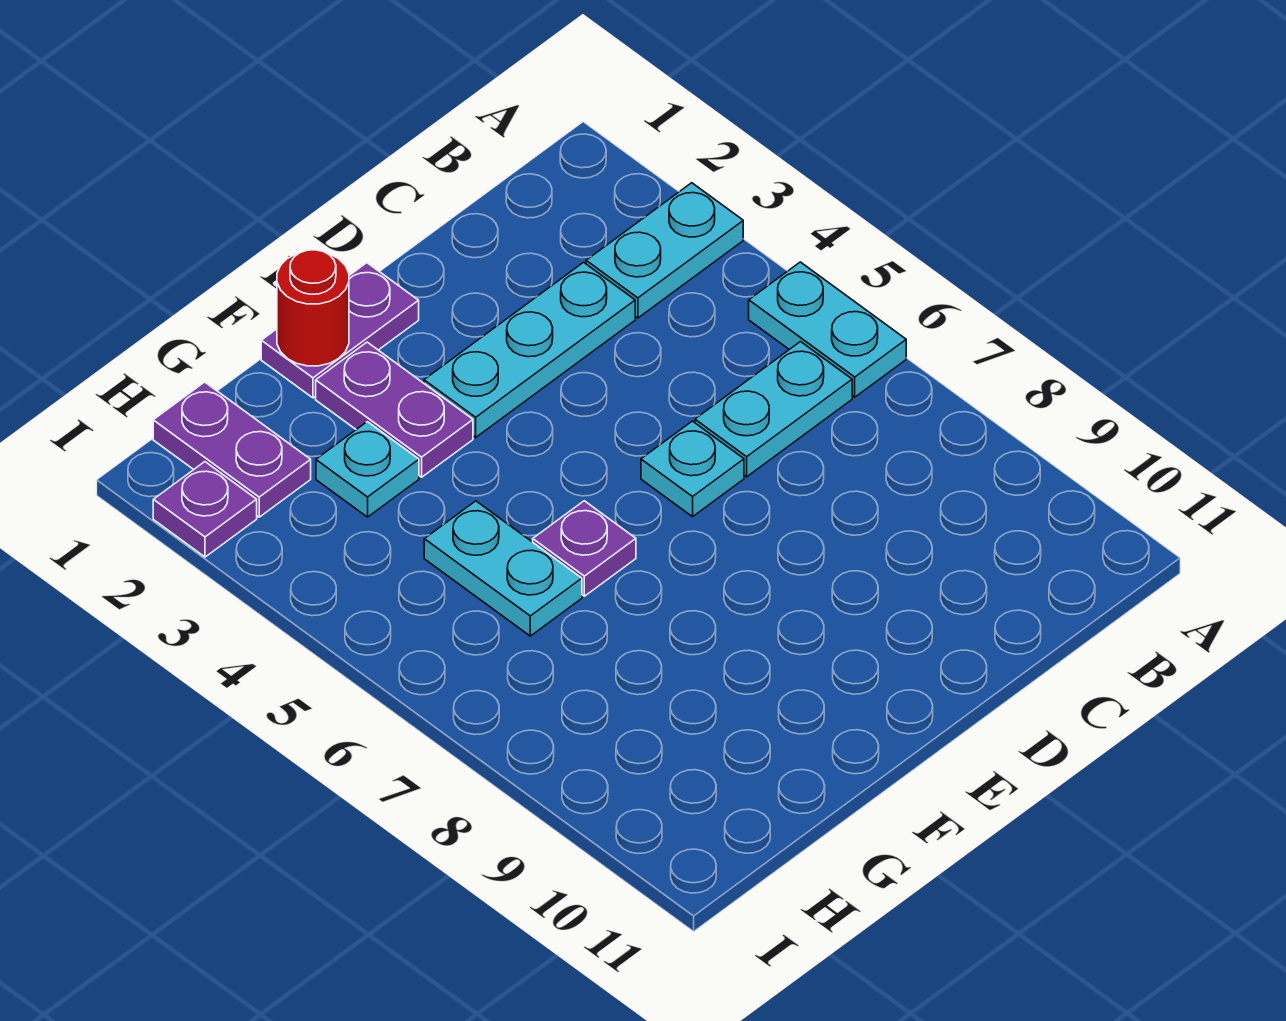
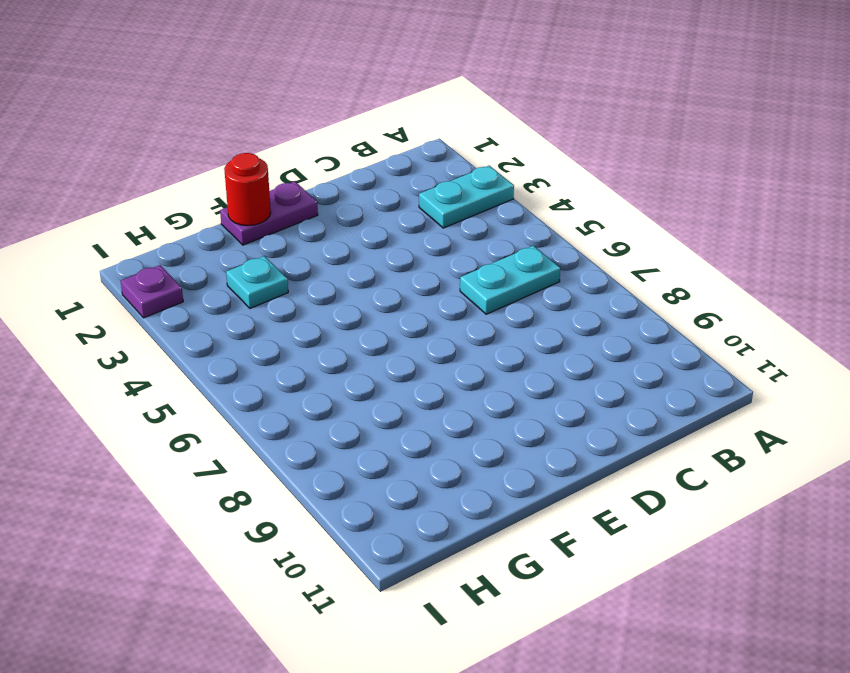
none -> cyan 1x2 plate [749,262,906,397]
none -> cyan 1x3 plate [424,262,635,437]
none -> cyan 1x1 plate [641,421,744,517]

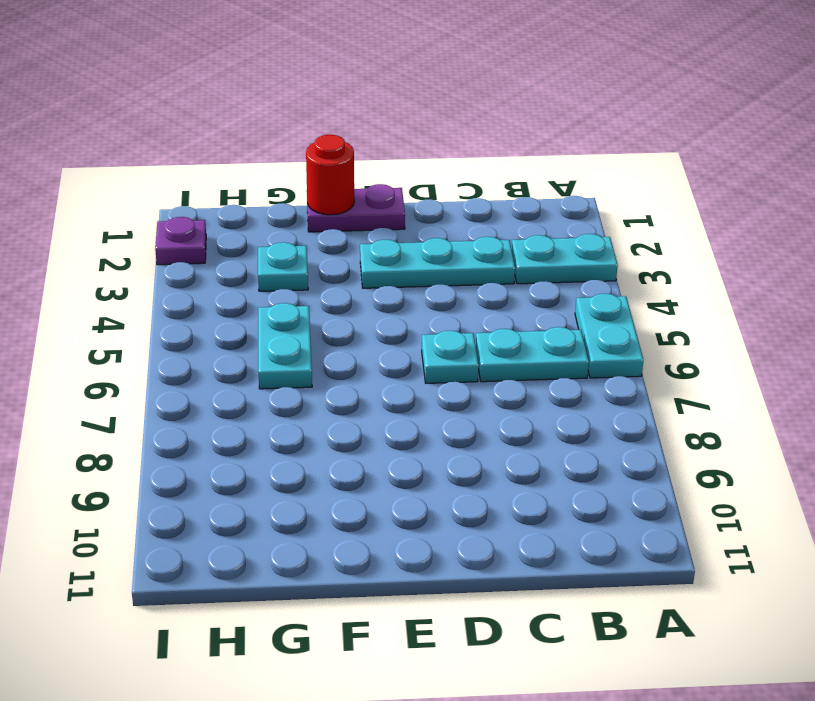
none -> purple 1x2 plate [316,342,473,477]
none -> purple 1x1 plate [533,501,636,596]
none -> purple 1x2 plate [153,382,311,517]

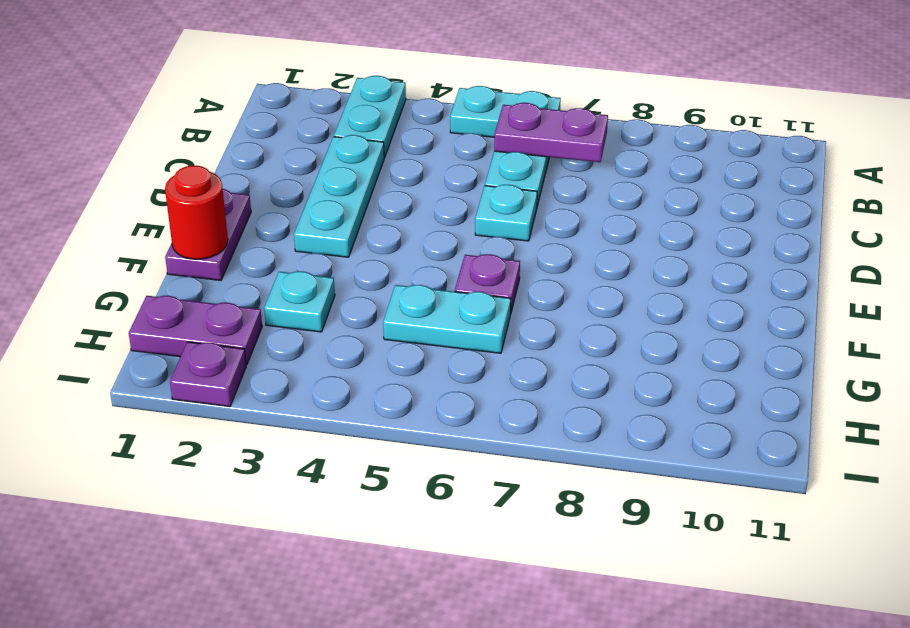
purple 1x2 plate [494,103,608,162] -> purple 1x2 plate moved to [316,342,473,477]

